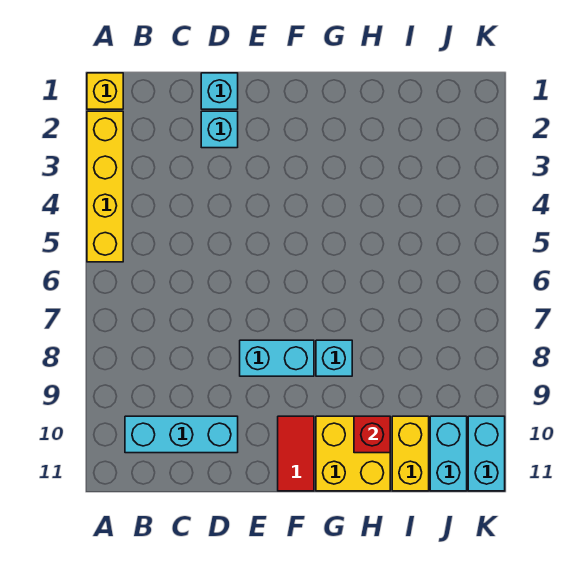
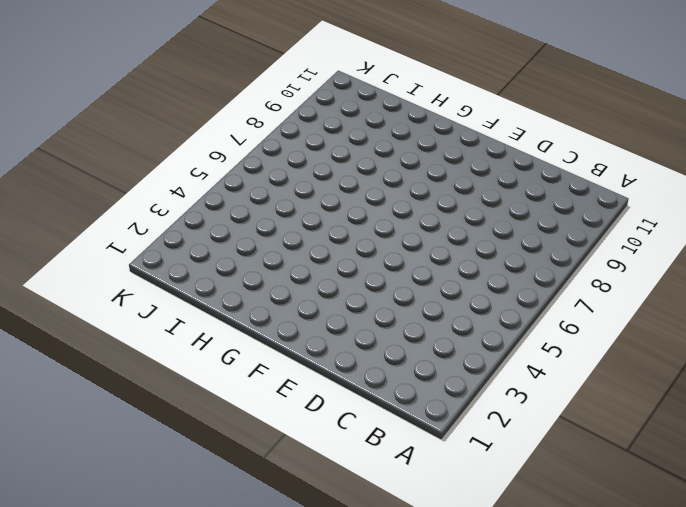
none -> yellow 1x1 brick [87,73,123,109]
none -> yellow 1x4 brick [87,111,123,262]
none -> cyan 1x3 brick [125,416,238,453]

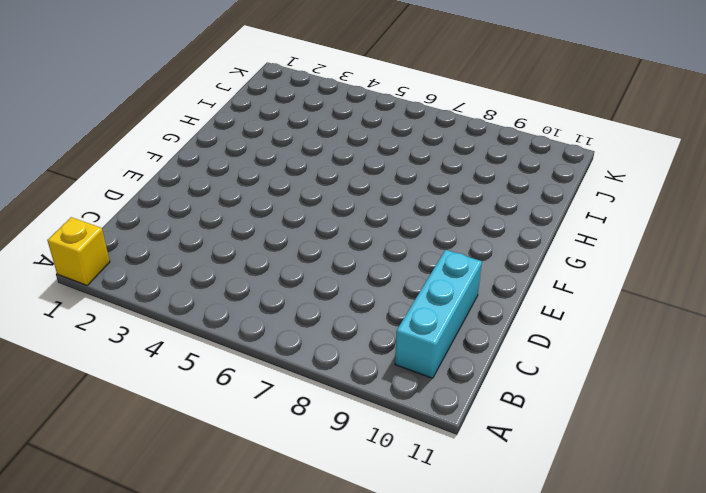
none -> yellow 1x4 brick [87,111,123,262]
none -> cyan 1x1 brick [201,73,238,109]
none -> cyan 1x1 brick [201,111,238,148]

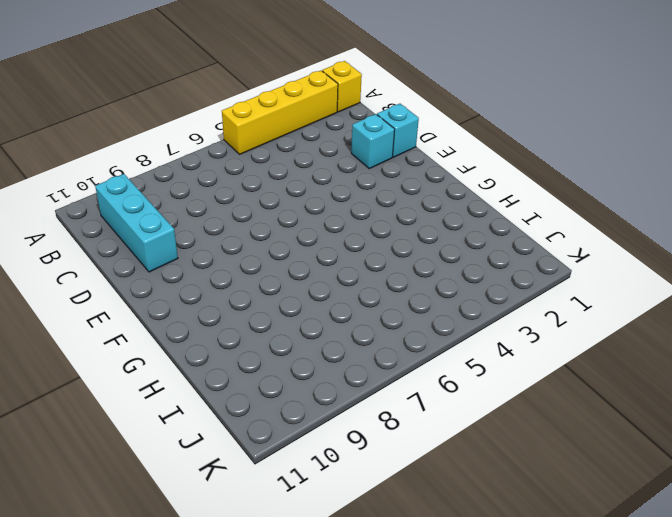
none -> cyan 1x2 brick [240,340,314,376]
none -> red 1x2 tile [278,416,314,491]
none -> cyan 1x1 brick [316,340,352,376]

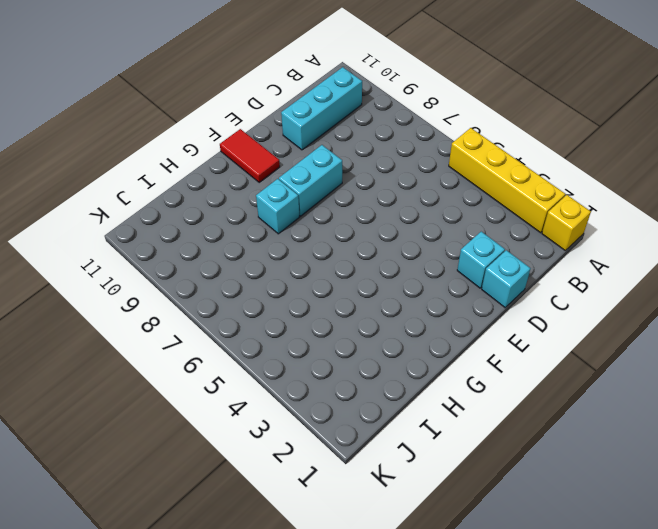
none -> yellow 2x2 brick [316,416,390,491]
none -> yellow 1x2 brick [392,416,429,491]
none -> cyan 1x2 brick [430,416,467,491]

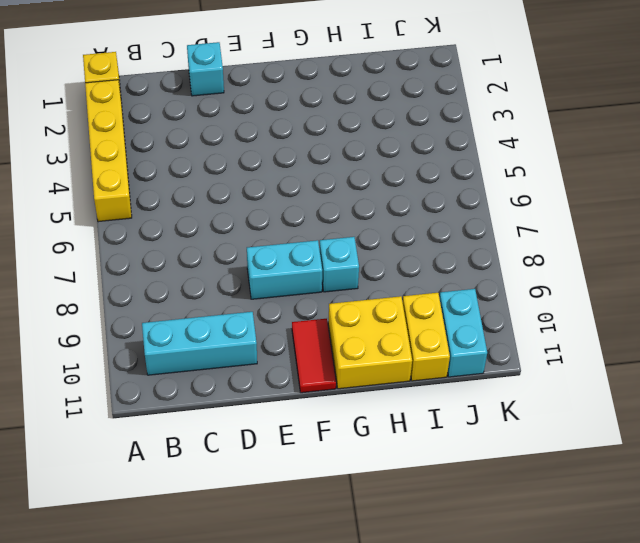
none -> cyan 1x1 brick [201,111,238,148]
none -> cyan 1x2 brick [468,416,505,491]
none -> red 1x1 brick [354,416,390,453]

